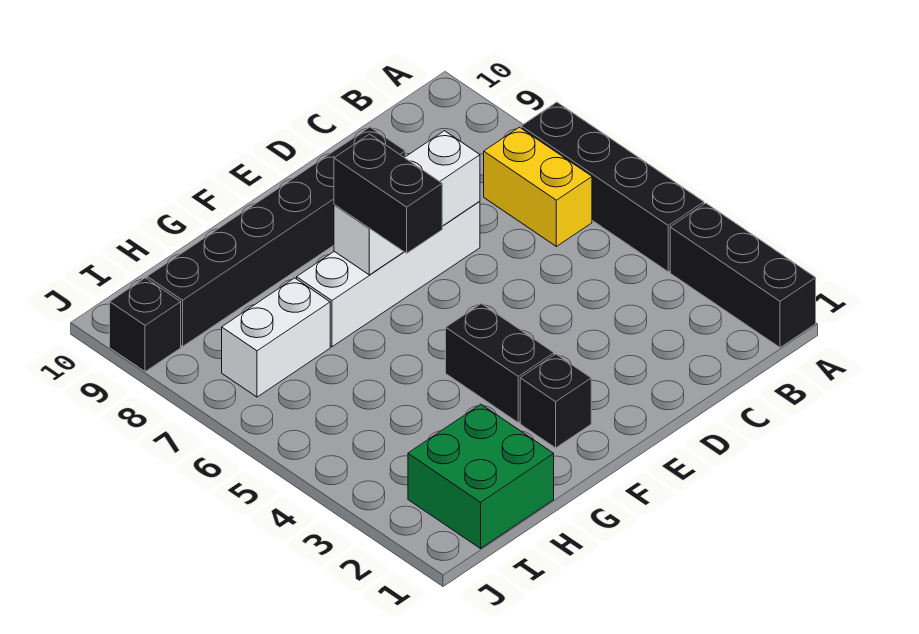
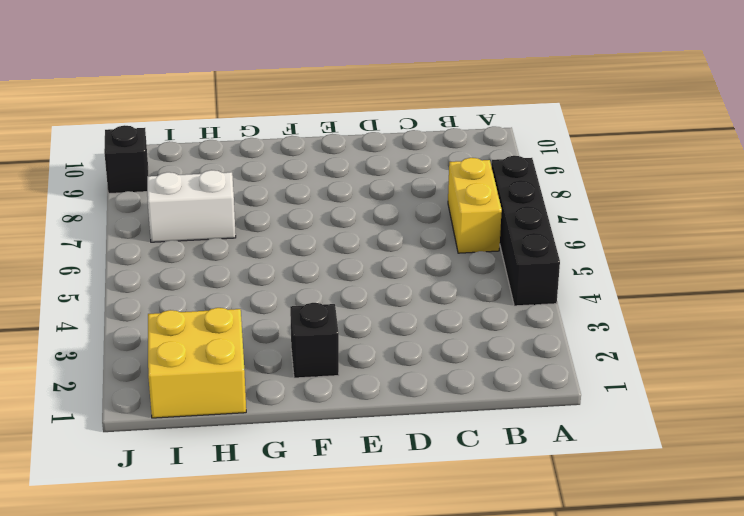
yellow 2x2 brick [148,308,246,418] -> green 2x2 brick [408,404,554,549]
none -> black 1x3 brick [670,203,816,348]
none -> white 1x4 brick [297,201,480,347]
none -> black 1x6 brick [147,127,405,346]

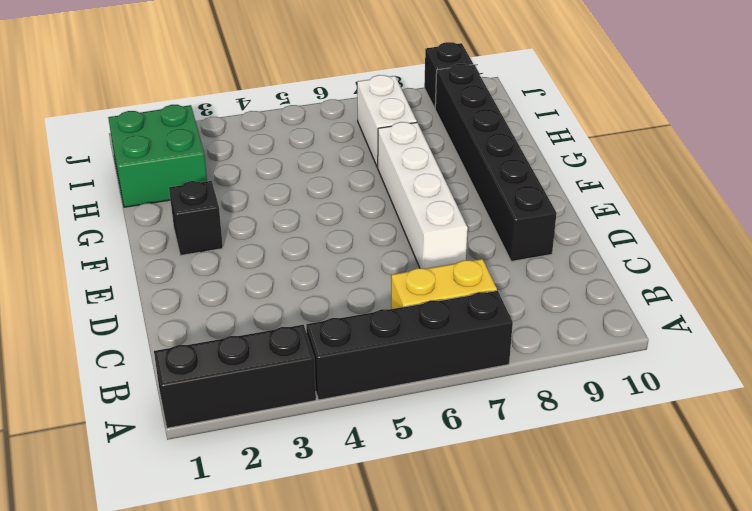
none -> black 1x2 brick [446,304,554,423]
none -> white 1x3 brick [334,131,480,275]
none -> black 1x2 brick [334,134,442,253]

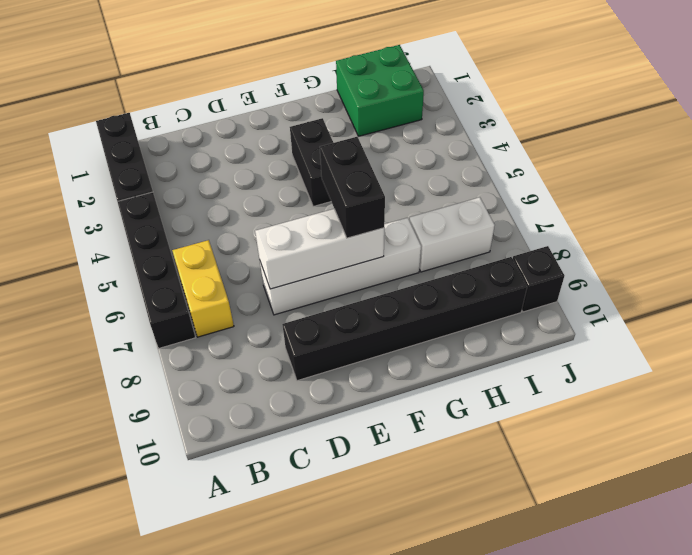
none -> black 1x1 brick [520,354,591,448]

